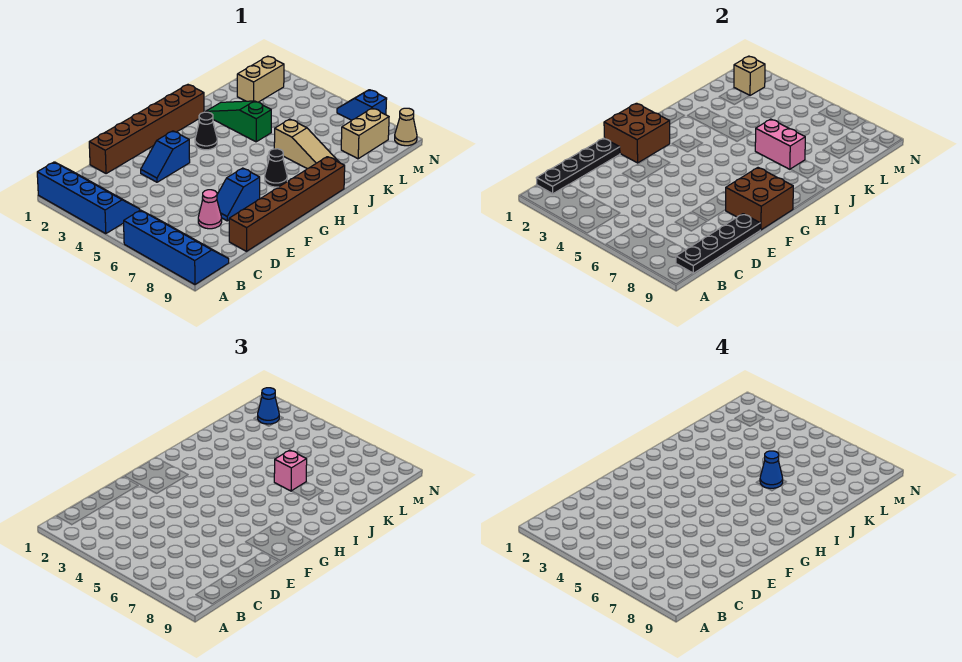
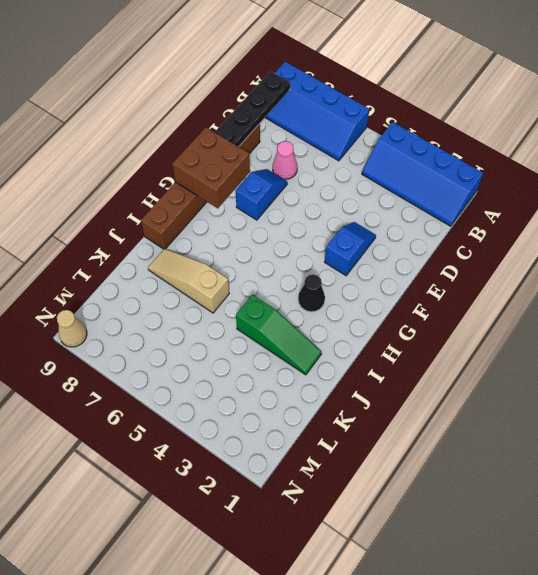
none -> brown 1x6 brick [89,85,204,174]
none -> black 1x1 cone [265,149,287,187]
none -> tan 1x2 brick [237,56,284,102]

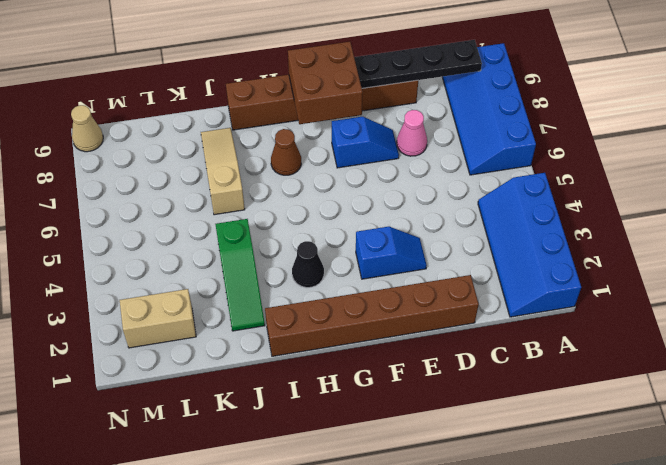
brown 1x1 cone [271,129,301,175] -> black 1x1 cone [265,149,287,187]
none -> tan 1x2 brick [341,108,389,159]
none -> blue 1x2 slope [337,90,387,120]
none -> black 1x4 plate [537,138,620,194]

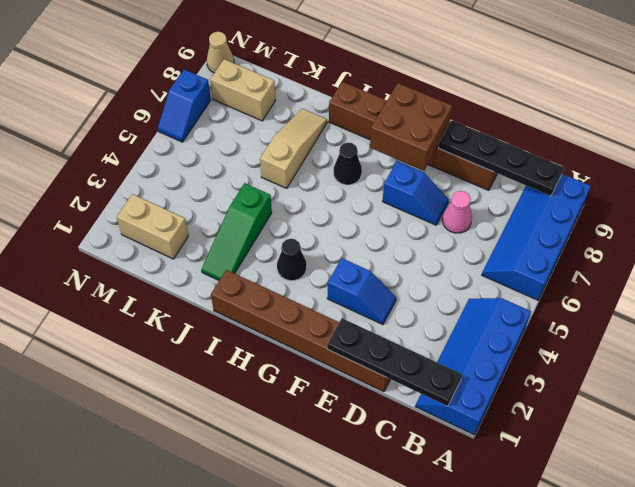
none -> brown 2x2 brick [604,103,670,163]
none -> pink 1x2 brick [755,119,805,169]
none -> tan 1x1 brick [734,56,765,96]

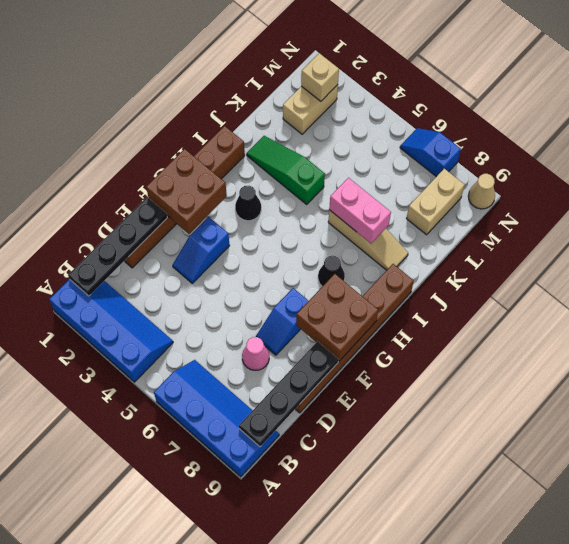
none -> pink 1x1 brick [274,450,307,491]
none -> blue 1x1 cone [258,388,279,424]
none -> blue 1x1 cone [760,451,783,488]

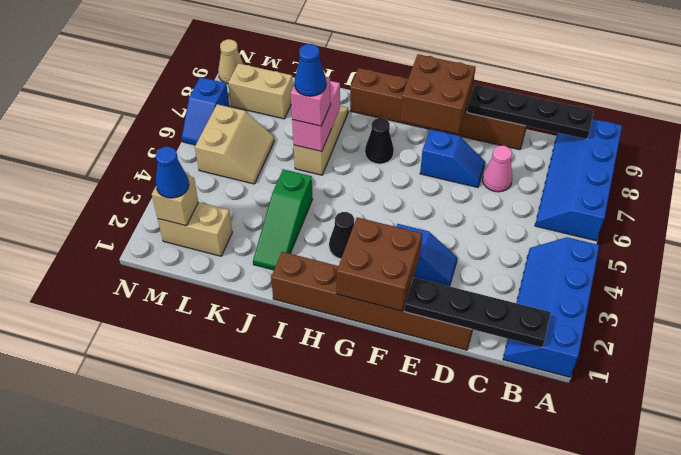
tan 2x2 slope [195,104,274,184] -> none

